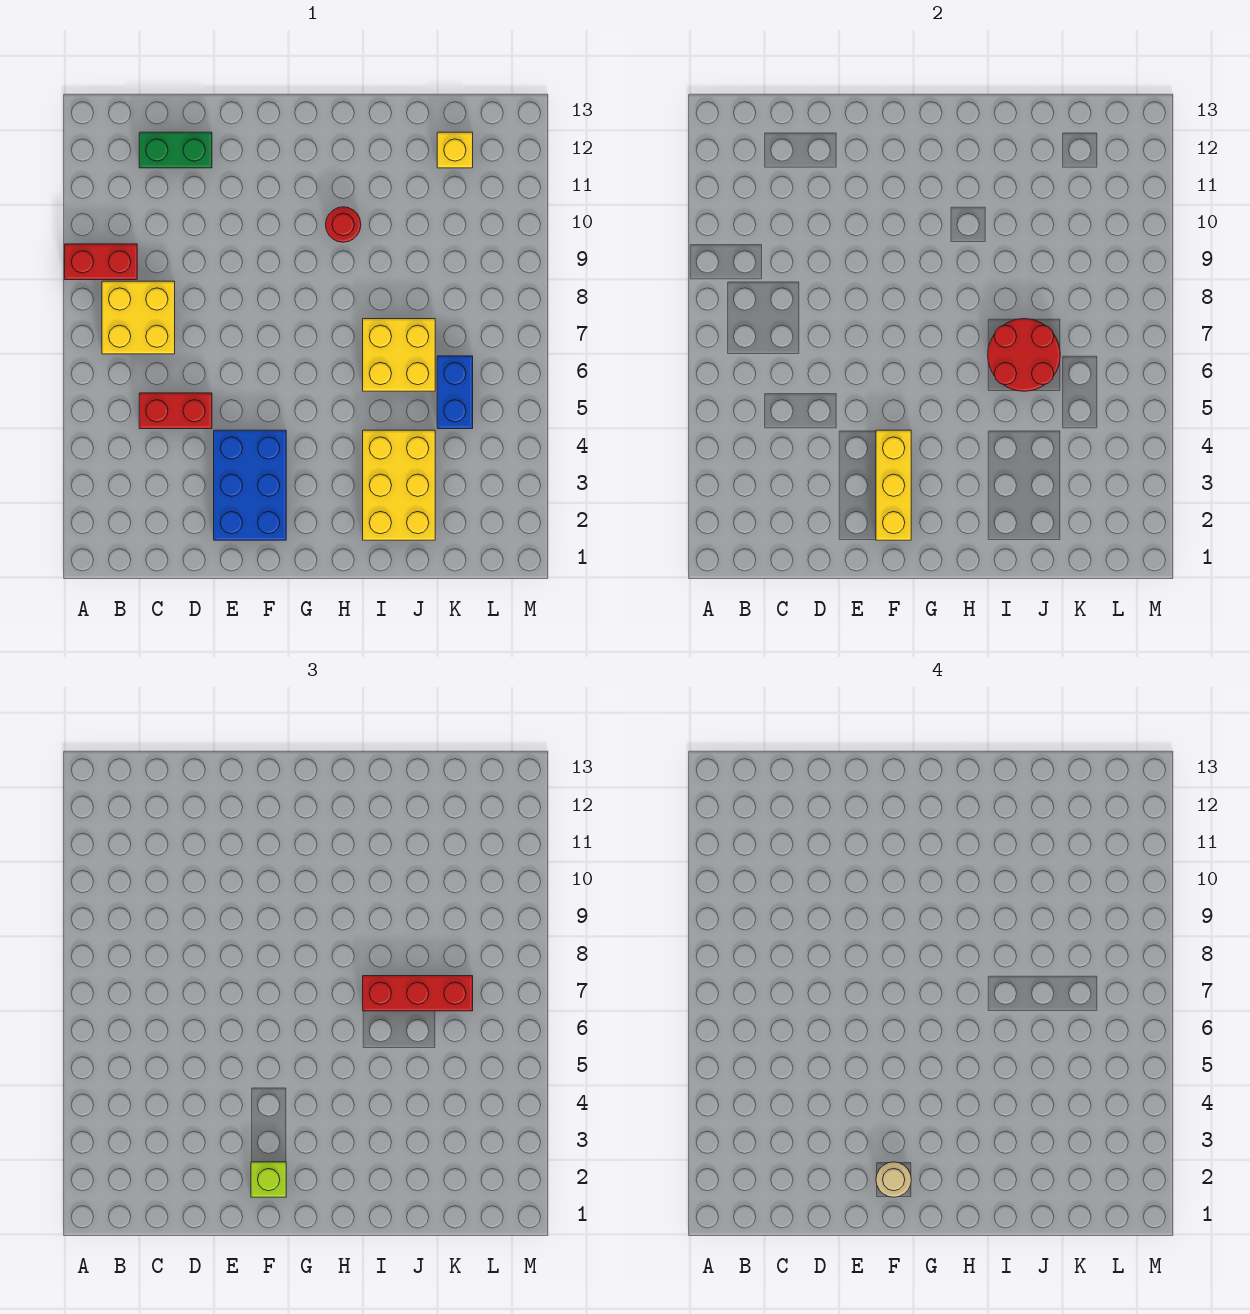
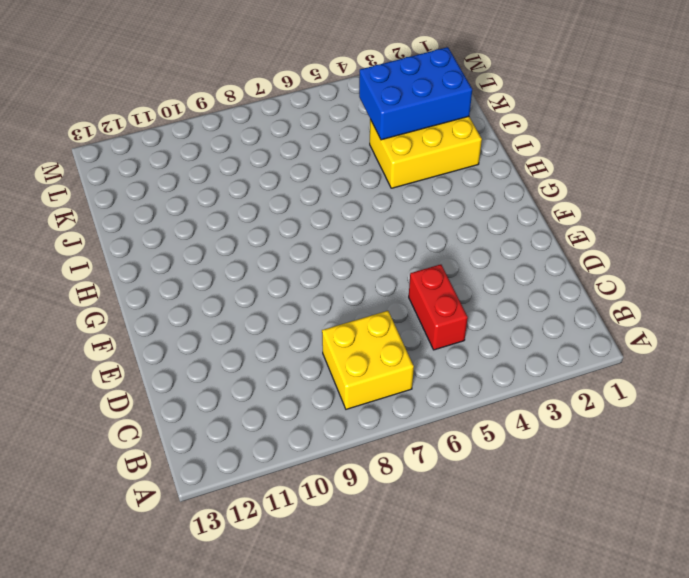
blue 2x3 brick [359,47,472,140] -> blue 2x3 brick moved to [214,430,286,540]
none -> red 1x2 brick [65,244,137,280]
none -> green 1x2 brick [139,132,212,168]
none -> red 1x1 round brick [326,207,361,242]

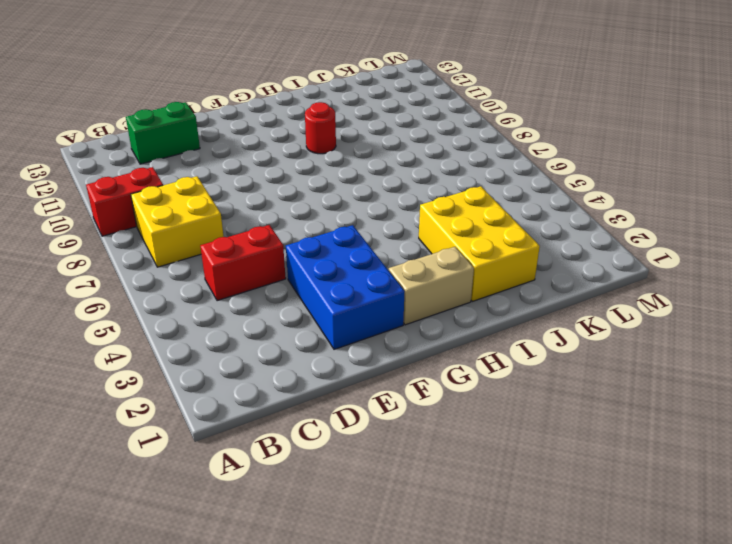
tan 1x2 brick [389,247,474,325] -> none
none -> yellow 2x2 brick [363,319,435,391]
none -> blue 1x2 brick [437,356,473,429]
none -> yellow 1x1 brick [437,132,473,168]

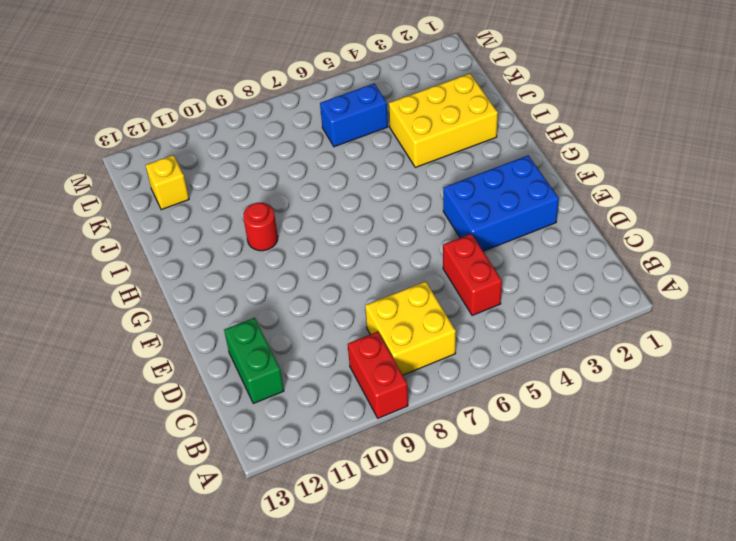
none -> yellow 2x2 brick [363,319,435,391]
none -> yellow 1x3 brick [876,430,911,540]
none -> red 2x2 round brick [988,319,1060,391]

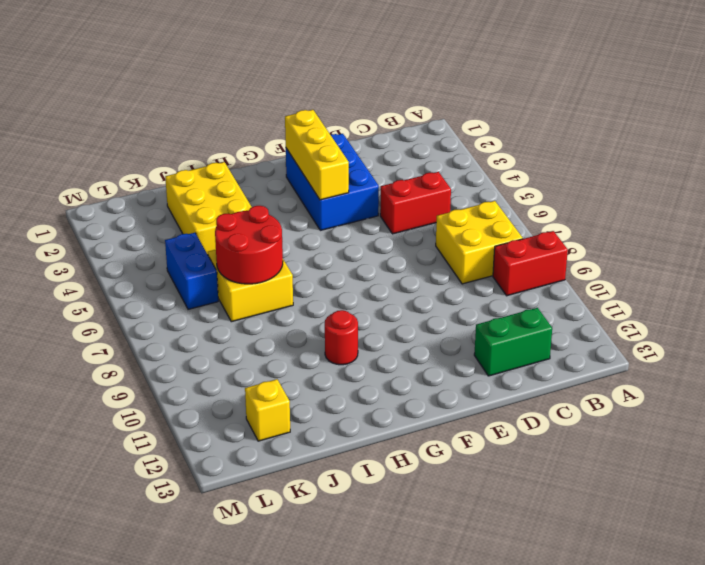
none -> lime 1x1 brick [251,1162,286,1197]
none -> red 1x3 brick [363,976,473,1011]
none -> tan 1x1 round brick [876,1162,911,1197]

